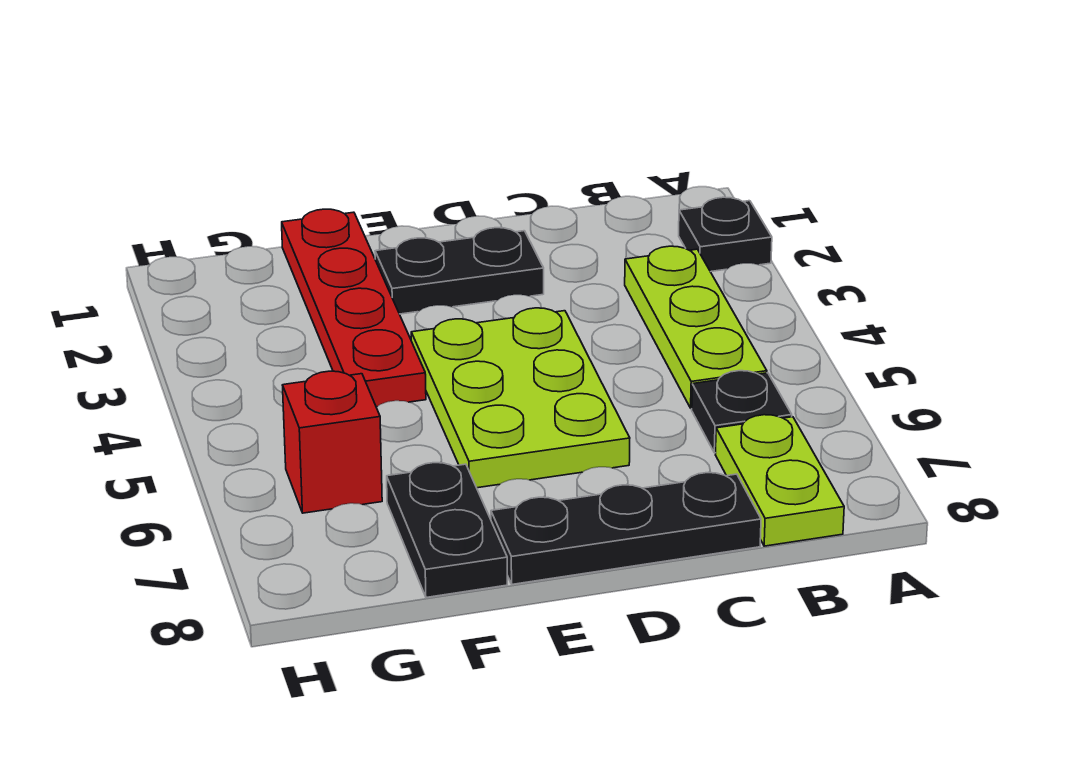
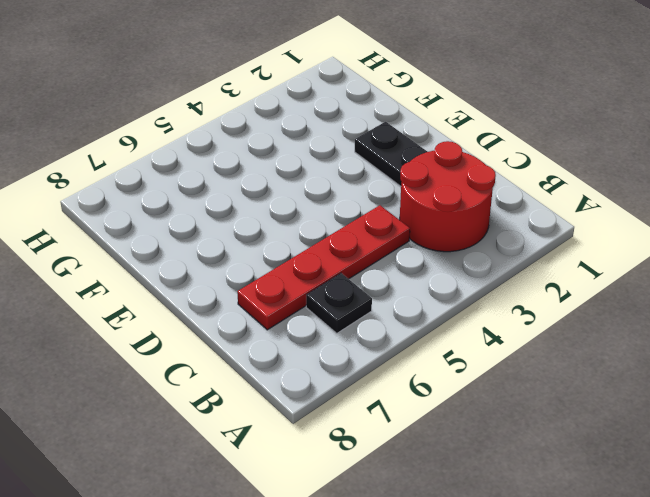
red 2x2 round brick [400,141,496,252] -> lime 1x3 plate [625,246,767,408]
red 1x4 plate [237,205,410,330] -> red 1x4 plate moved to [282,209,426,407]
none -> black 1x1 plate [679,197,772,272]
none -> lime 1x2 plate [716,415,844,546]

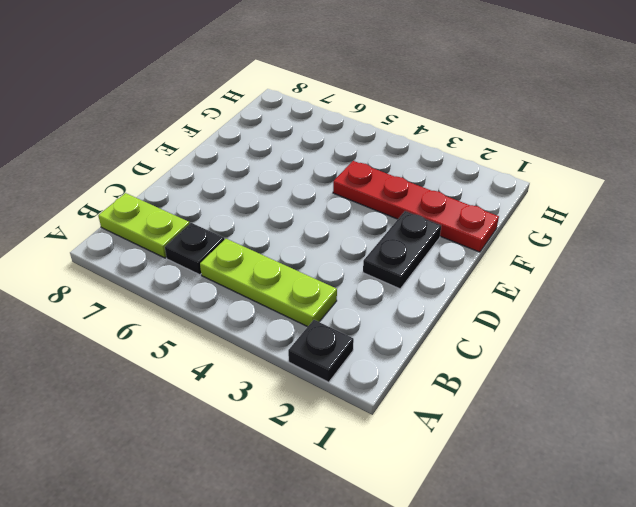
none -> black 1x3 plate [491,473,761,584]
none -> lime 2x3 plate [411,308,630,488]

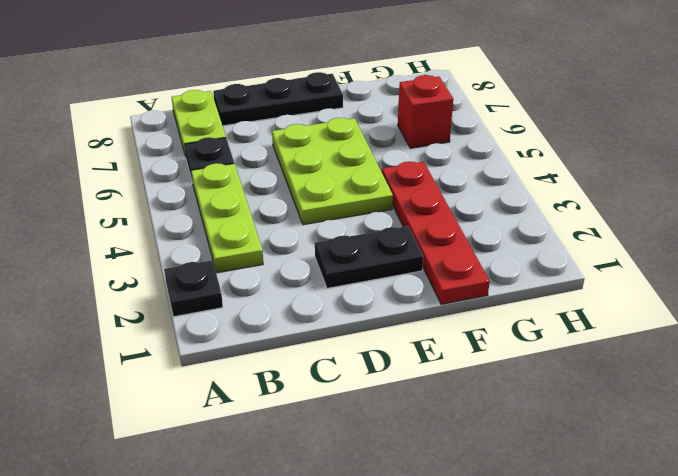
none -> black 1x2 plate [387,463,507,597]

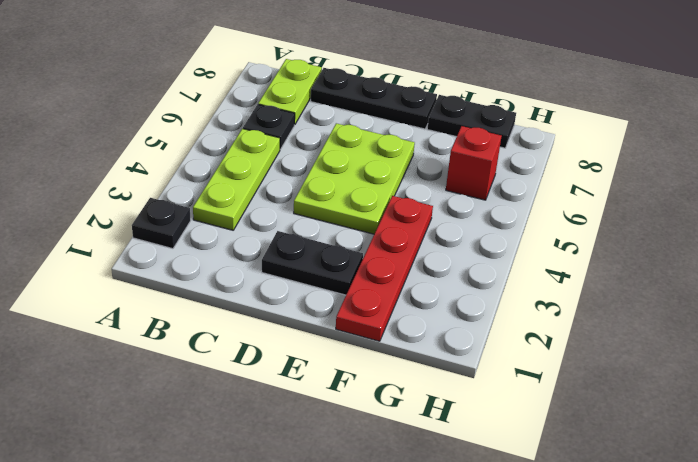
black 1x2 plate [427,95,516,148] -> black 1x2 plate turned to [387,463,507,597]

